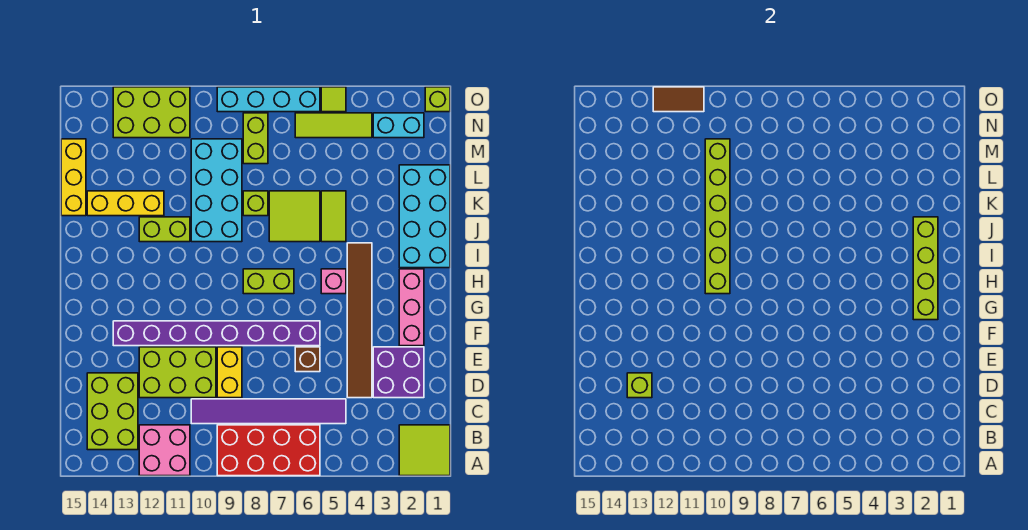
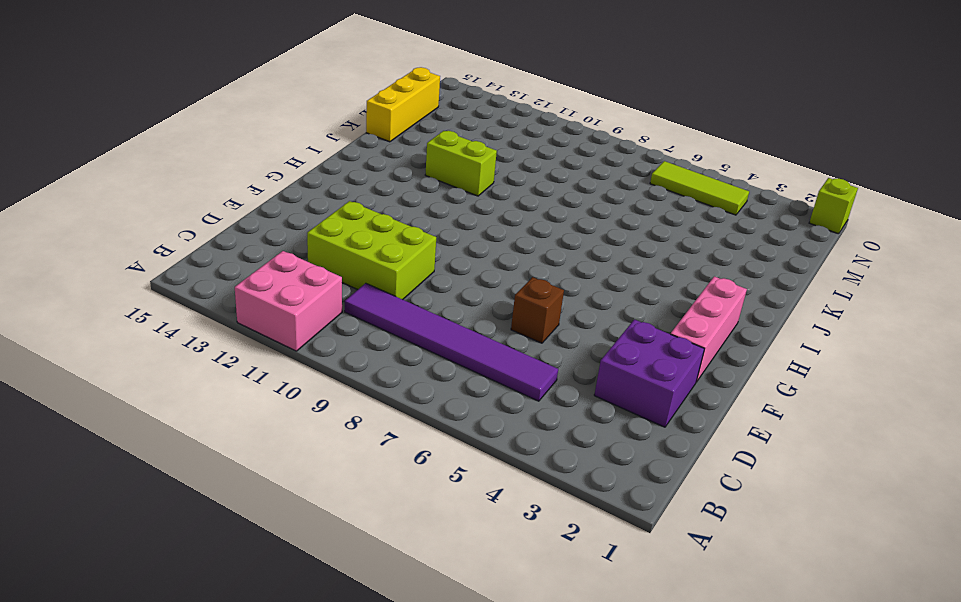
none -> lime 2x2 tile [399,425,450,476]
none -> red 2x4 brick [217,425,320,476]
none -> lime 2x3 brick [87,373,138,450]
none -> brown 1x6 tile [347,243,372,398]

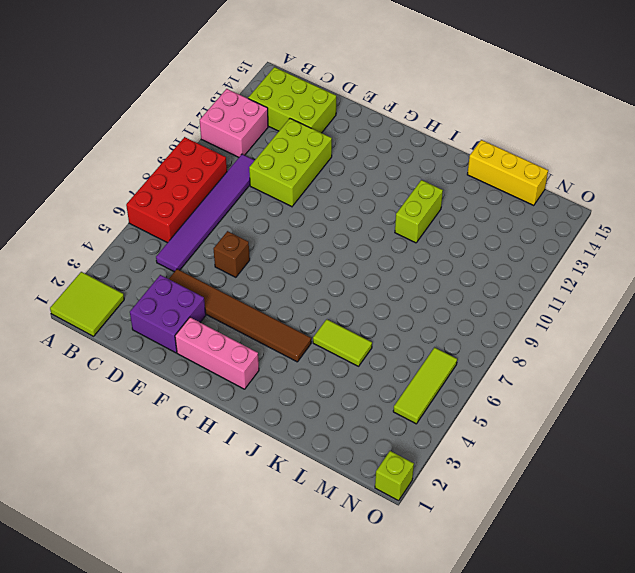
none -> yellow 1x2 brick [217,347,242,398]
none -> purple 1x8 brick [113,321,320,346]
none -> pink 1x1 brick [321,269,346,294]
none -> lime 1x2 brick [243,269,294,294]

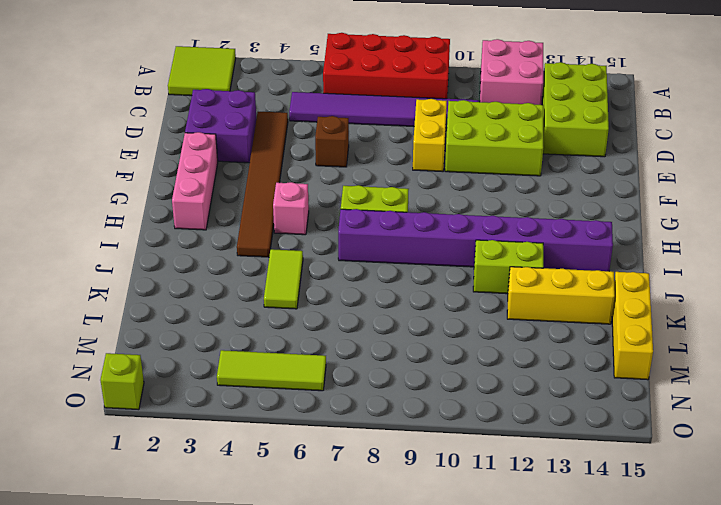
purple 1x8 brick [338,209,613,271] -> purple 1x8 brick moved to [113,321,320,346]
none -> cyan 2x4 brick [399,165,450,268]
none -> lime 2x2 tile [269,191,320,242]
none -> cyan 2x4 brick [191,139,242,242]
none -> lime 1x1 brick [243,191,268,216]

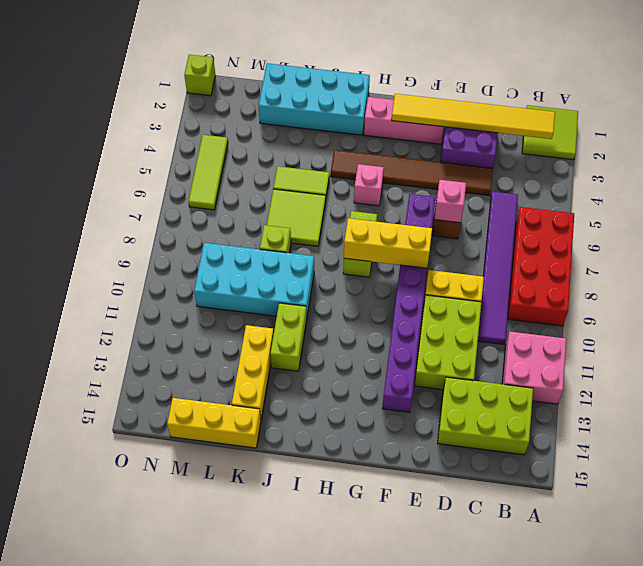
yellow 1x6 tile [392,94,555,139] -> lime 1x4 brick [913,217,938,320]
pink 1x1 brick [434,180,466,223] -> none
yellow 1x3 brick [344,218,432,268] -> none
none -> lime 1x2 brick [243,113,268,164]
none -> cyan 1x2 brick [373,113,424,138]
none -> lime 2x3 brick [113,87,190,138]
none -> lime 1x1 tile [321,87,346,112]

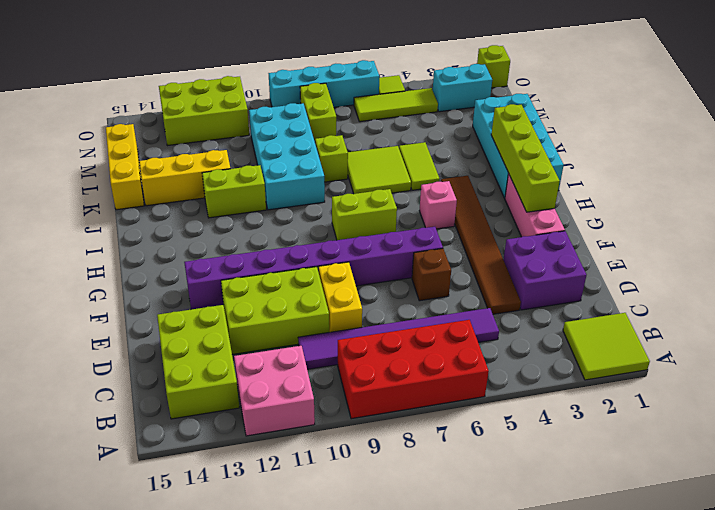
none -> lime 1x1 brick [627,373,652,398]
none -> lime 1x6 brick [705,139,730,294]
none -> brown 1x2 tile [653,87,704,112]

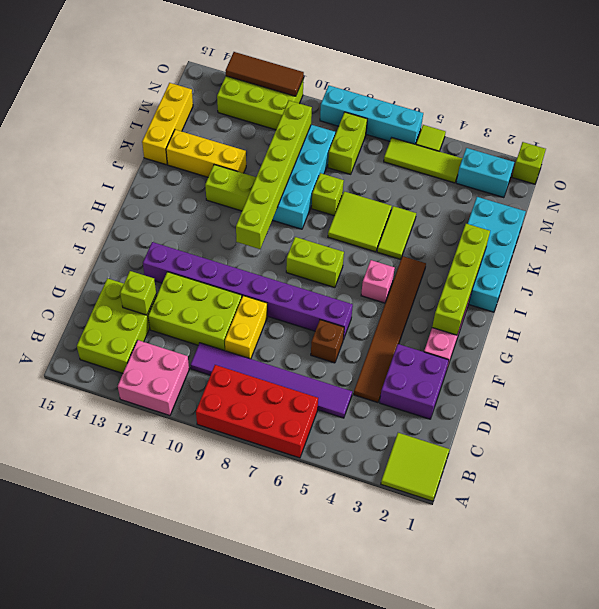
brown 1x3 tile [225,52,304,96] -> brown 1x2 tile [653,87,704,112]

